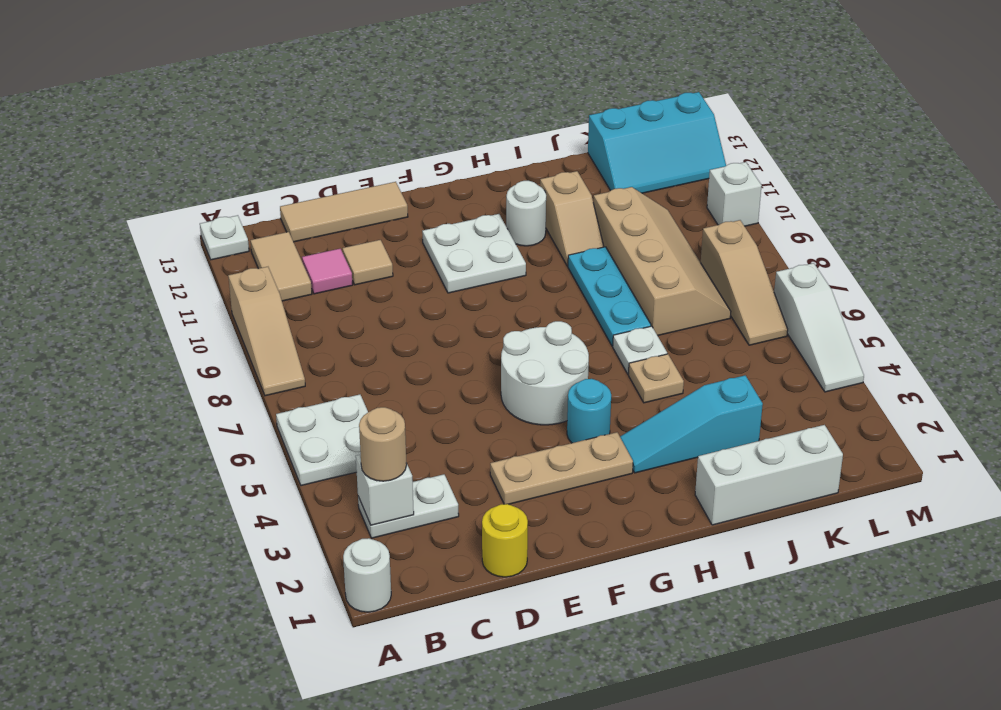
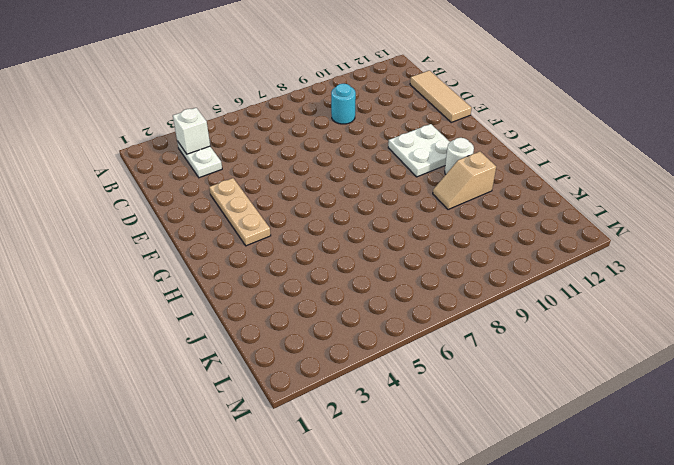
cyan 1x1 round brick [331,83,356,124] -> cyan 1x1 round brick moved to [567,379,611,443]
none -> white 1x1 round brick [343,538,391,612]
none -> white 2x2 plate [276,394,368,486]
none -> tan 1x3 slope [228,267,305,396]

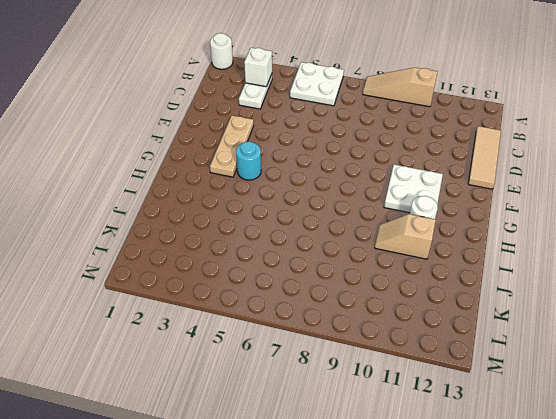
none -> white 1x1 plate [200,215,249,260]
none -> tan 1x2 tile [251,232,312,301]
none -> pink 1x1 tile [302,249,353,294]

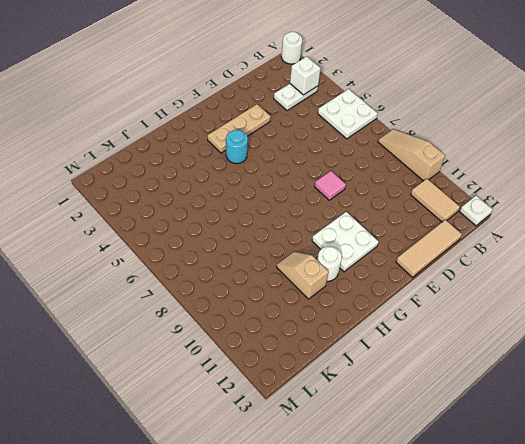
pink 1x1 tile [315,171,346,200] -> pink 1x1 tile moved to [302,249,353,294]
none -> yellow 1x1 round brick [482,504,528,577]
none -> tan 1x1 tile [343,240,393,285]
none -> white 2x2 round brick [501,321,589,425]

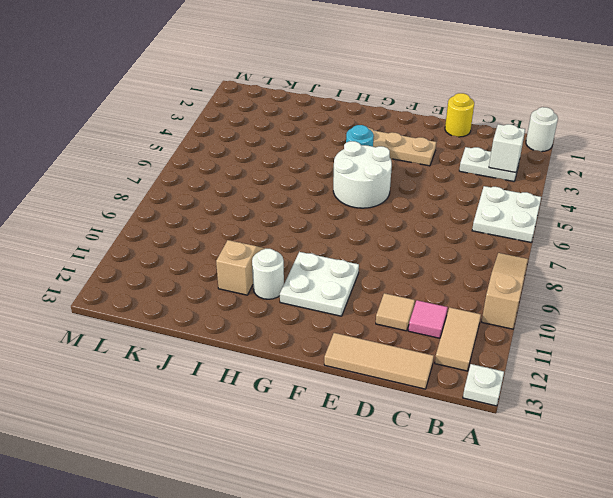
none -> cyan 1x3 slope [620,375,763,473]
none -> white 1x3 brick [695,425,843,525]
none -> tan 1x1 plate [628,354,684,403]

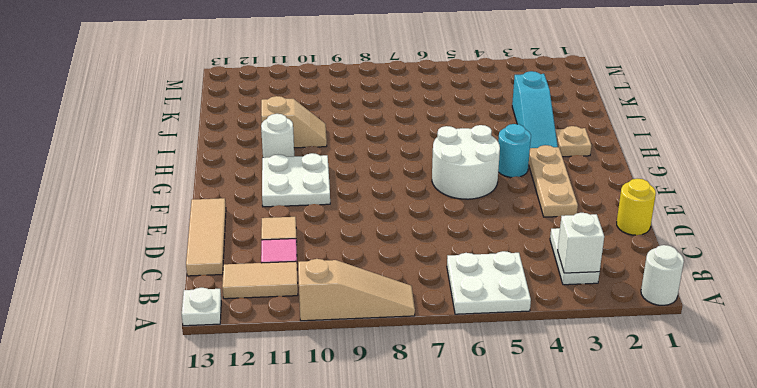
tan 1x1 plate [555,126,591,157] -> tan 1x1 plate moved to [628,354,684,403]
none -> white 1x3 brick [695,425,843,525]
none -> white 1x1 plate [613,326,667,374]
none -> cyan 1x3 plate [568,247,651,346]

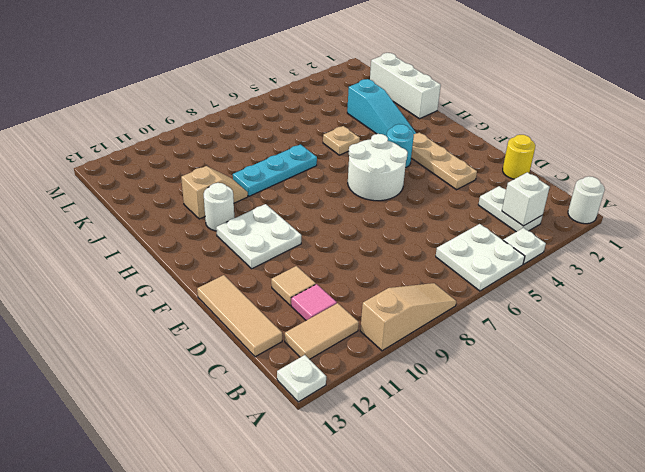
white 1x1 plate [503,228,546,264] -> white 1x1 plate moved to [613,326,667,374]
none -> tan 2x4 slope [593,187,731,336]
none -> cyan 2x3 slope [588,92,726,193]
none -> tan 1x3 slope [701,220,788,345]

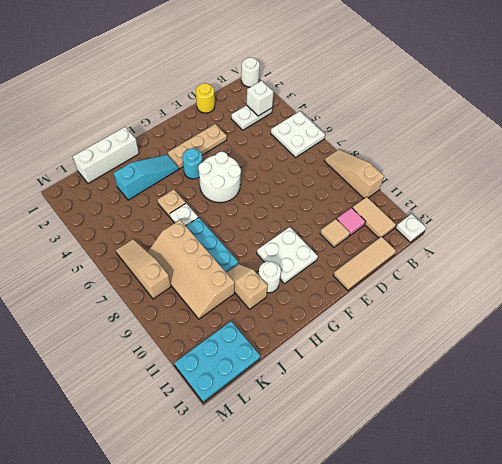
cyan 2x3 plate [174,321,260,403] -> cyan 2x3 slope [588,92,726,193]
none -> white 1x3 slope [774,263,864,392]
none -> white 1x1 brick [707,162,762,226]
none -> tan 1x1 round brick [359,407,407,481]

